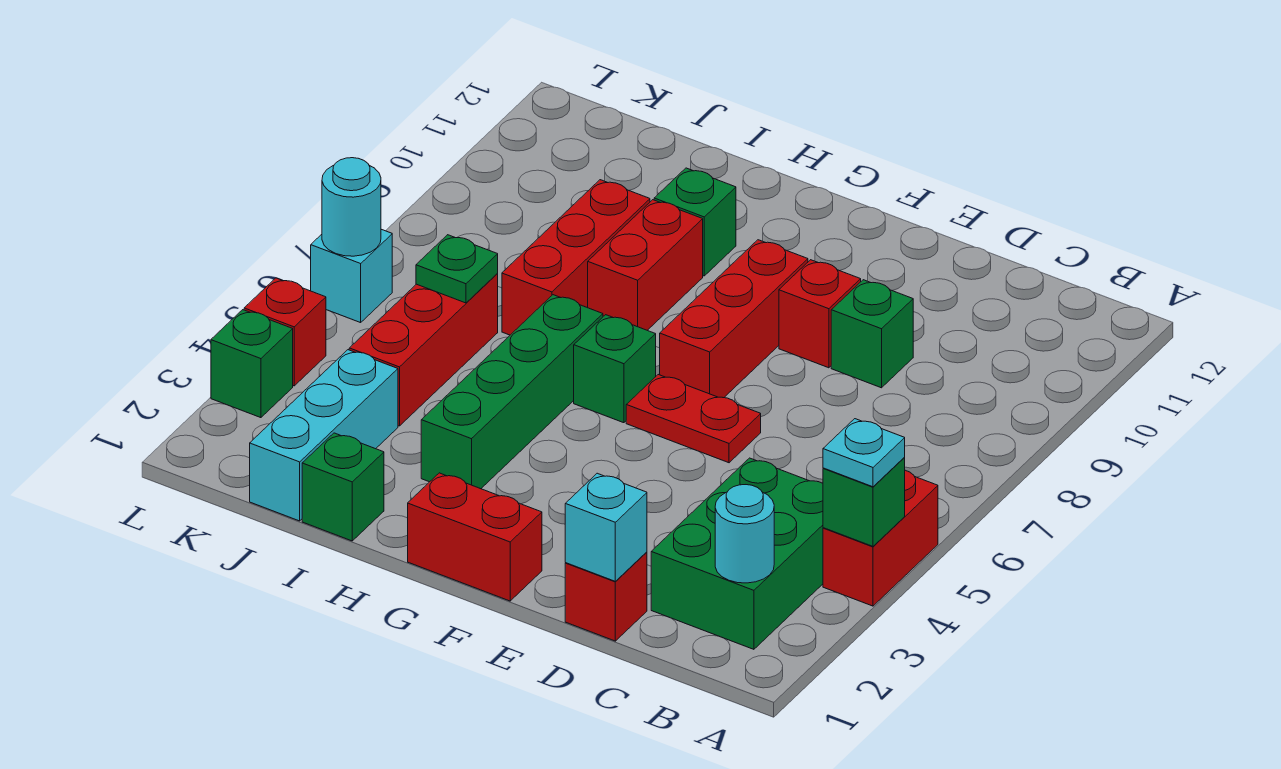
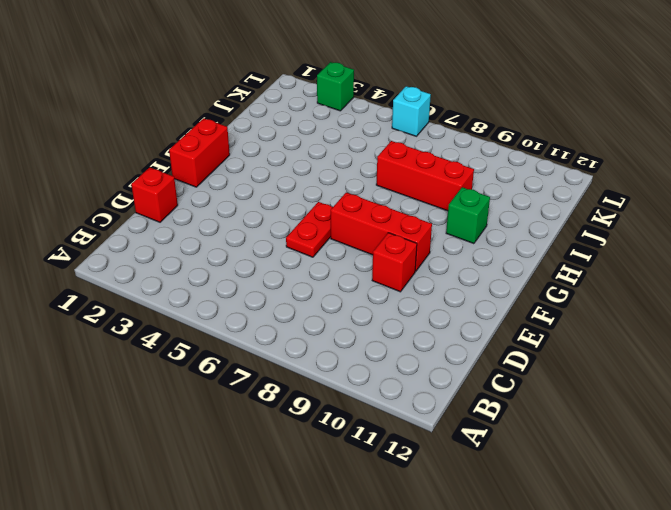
none -> red 1x2 brick [823,470,938,606]
none -> green 2x3 brick [651,458,823,649]
none -> green 1x1 brick [831,280,913,388]

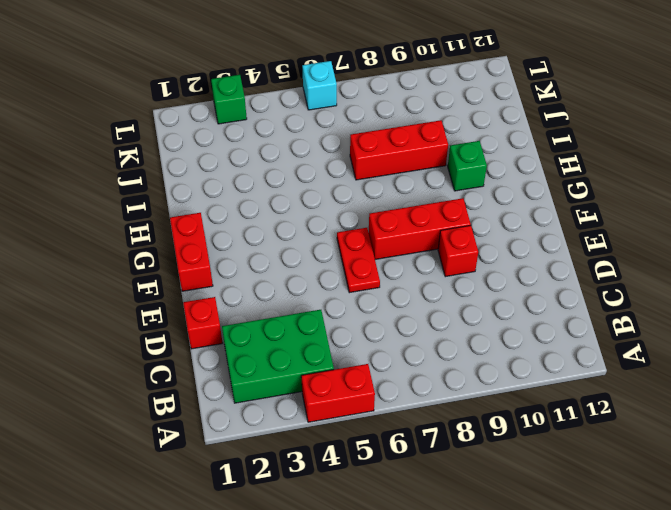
none -> green 1x1 brick [831,280,913,388]
none -> green 1x1 brick [574,315,656,423]
none -> green 1x4 brick [421,295,603,489]

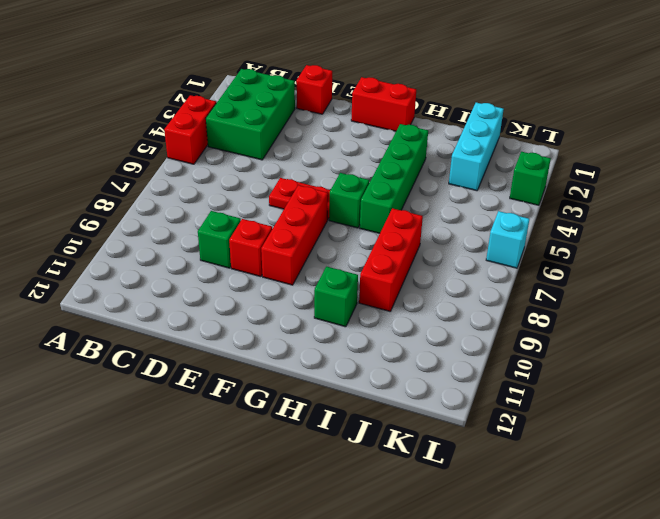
none -> red 1x2 brick [588,200,703,330]
none -> green 1x1 brick [302,433,384,541]
none -> red 1x3 brick [349,274,498,426]

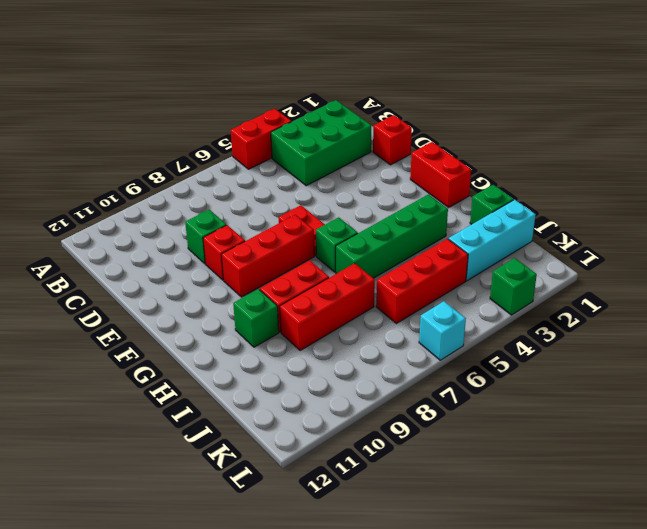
none -> red 1x1 brick [244,278,326,386]
none -> green 1x1 brick [823,458,905,546]
none -> cyan 1x1 round brick [715,485,774,583]

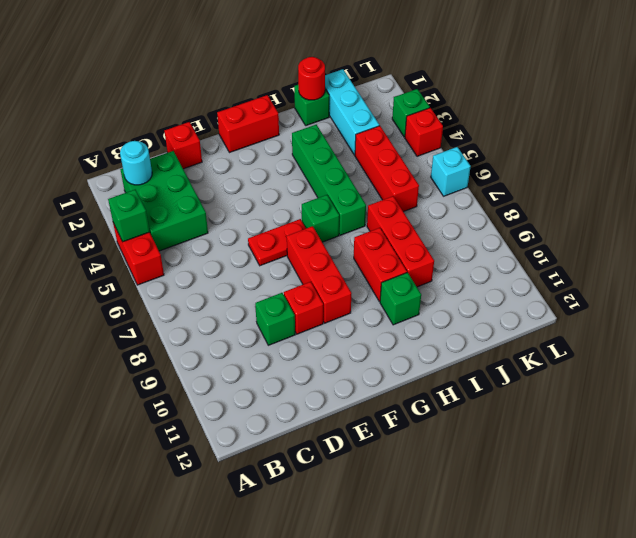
red 1x1 round brick [298,57,325,100] -> none
none -> cyan 1x1 brick [565,473,647,581]
none -> green 1x1 plate [416,235,498,303]
none -> cyan 1x1 round brick [322,158,381,256]

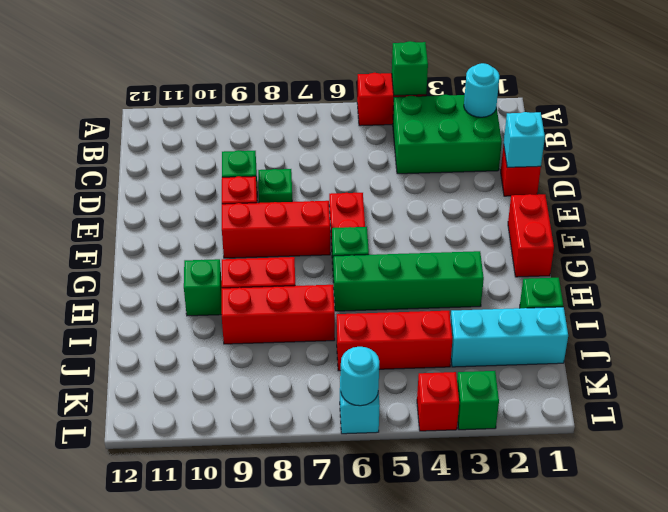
green 1x1 plate [258,169,292,203] -> green 1x1 plate moved to [416,235,498,303]
none -> cyan 1x1 plate [823,419,905,487]

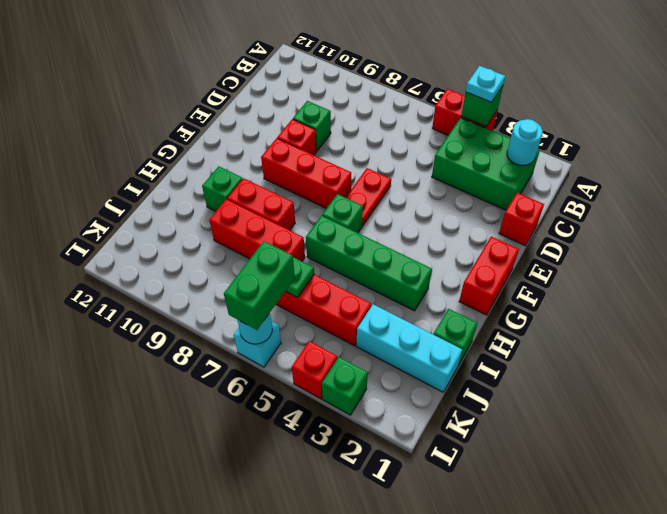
green 1x2 brick [224,241,295,330] -> none
none -> cyan 1x1 brick [565,473,647,581]

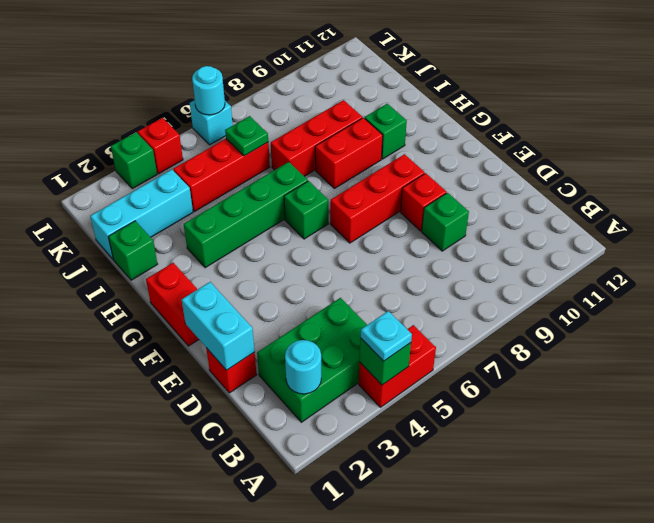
cyan 1x2 brick [182,282,255,370] -> cyan 1x1 brick [565,473,647,581]
none -> red 1x2 plate [626,375,761,463]

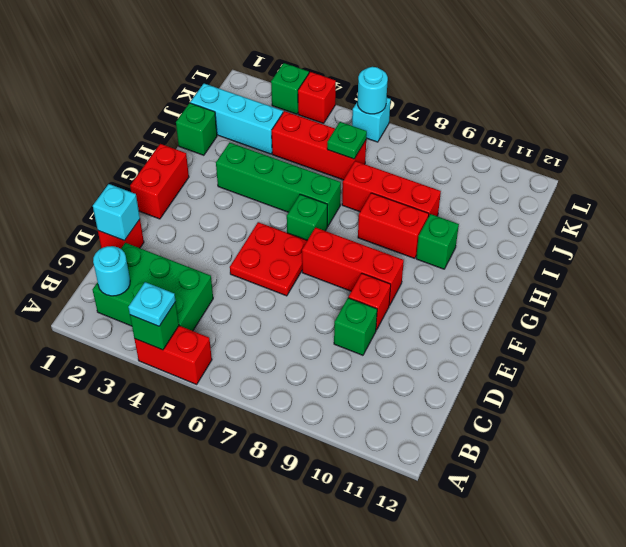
red 2x2 plate [230,222,307,296] -> red 1x2 plate [626,375,761,463]

